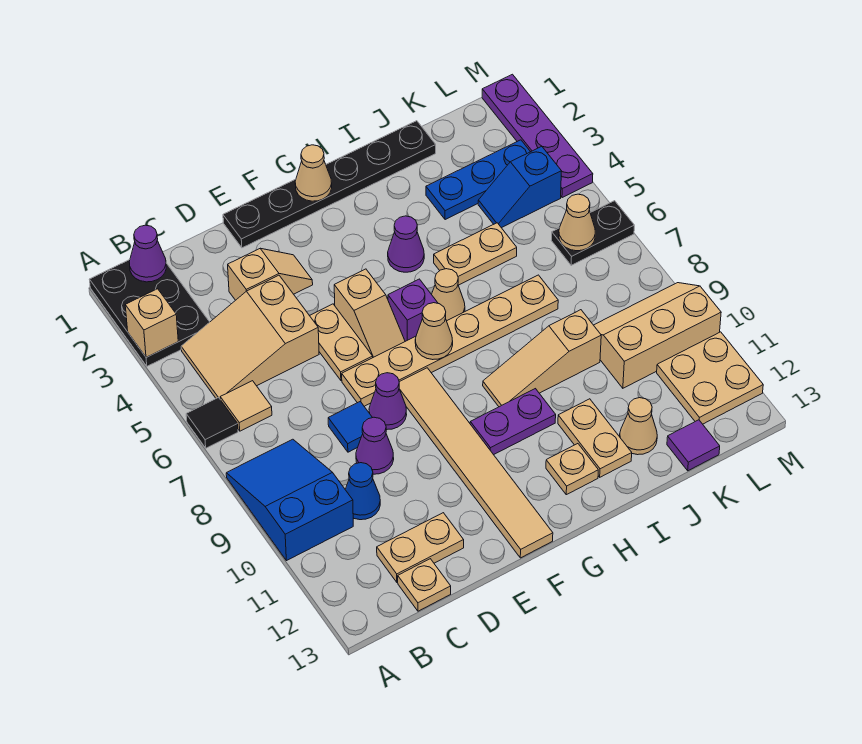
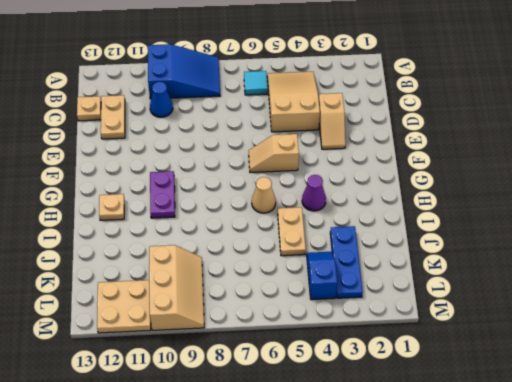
cyan 1x1 tile [244,71,268,95] -> tan 1x1 tile [220,381,272,431]
none -> black 2x3 plate [90,260,209,366]
none -> black 1x1 tile [186,397,238,448]
none -> blue 1x1 tile [328,402,372,452]
none -> purple 1x1 cone [356,417,394,474]

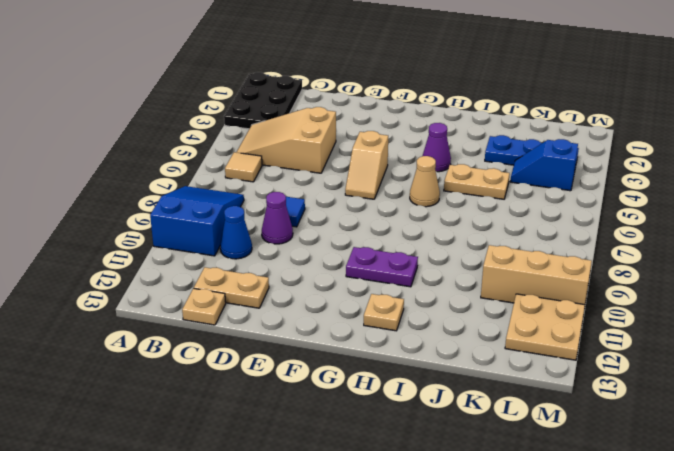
none -> black 1x1 tile [186,397,238,448]
none -> tan 1x2 slope [228,248,313,300]
none -> black 1x6 plate [223,121,436,248]
none -> tan 1x2 plate [310,304,373,381]

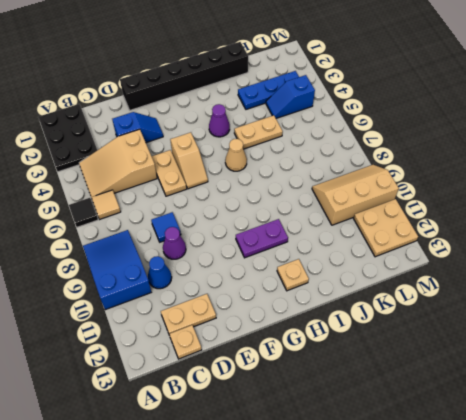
blue 1x2 slope [112,112,163,143] -> tan 1x2 slope [228,248,313,300]
black 1x6 brick [120,42,248,110] -> black 1x6 plate [223,121,436,248]
none -> tan 1x6 plate [342,275,558,406]
none -> purple 1x1 cone [369,373,407,430]
none -> tan 1x6 tile [399,368,553,558]
none -> purple 1x1 brick [388,279,438,341]

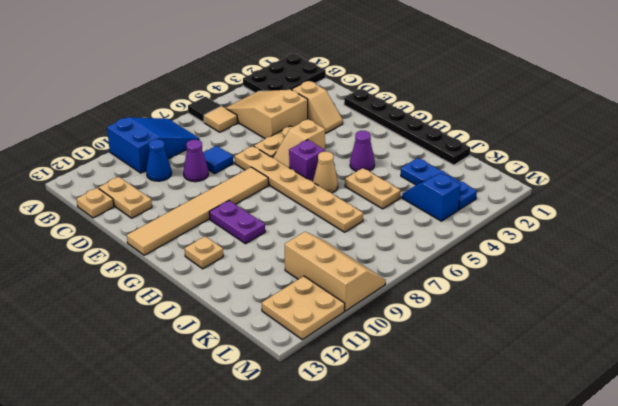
none -> purple 1x1 cone [369,373,407,430]
none -> tan 1x3 slope [483,310,601,407]
none -> tan 1x2 plate [558,399,632,477]
none -> tan 1x1 cone [620,398,657,455]

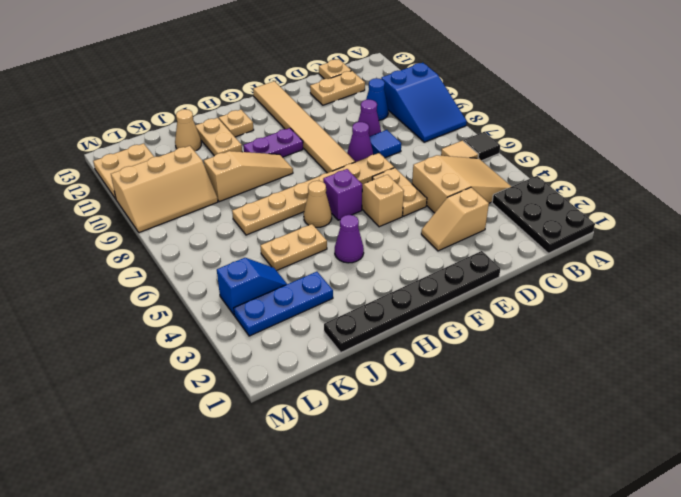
none -> purple 1x1 tile [667,420,720,471]
none -> black 1x2 plate [551,201,634,265]
none -> purple 1x4 plate [482,74,593,198]
none -> tan 1x1 brick [125,289,178,357]

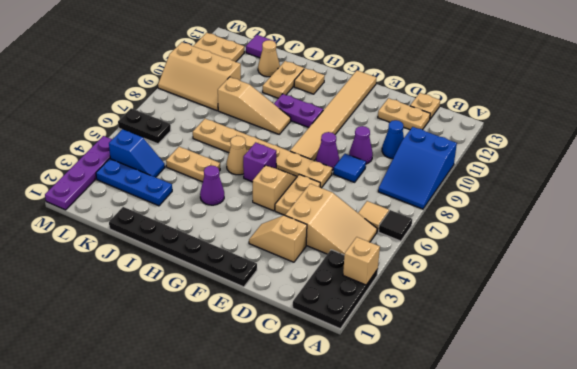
none -> purple 1x1 cone [129,225,166,282]
none -> tan 1x1 cone [295,145,332,201]
none -> tan 1x1 cone [415,303,453,360]
none -> tan 1x1 cone [559,194,595,251]

